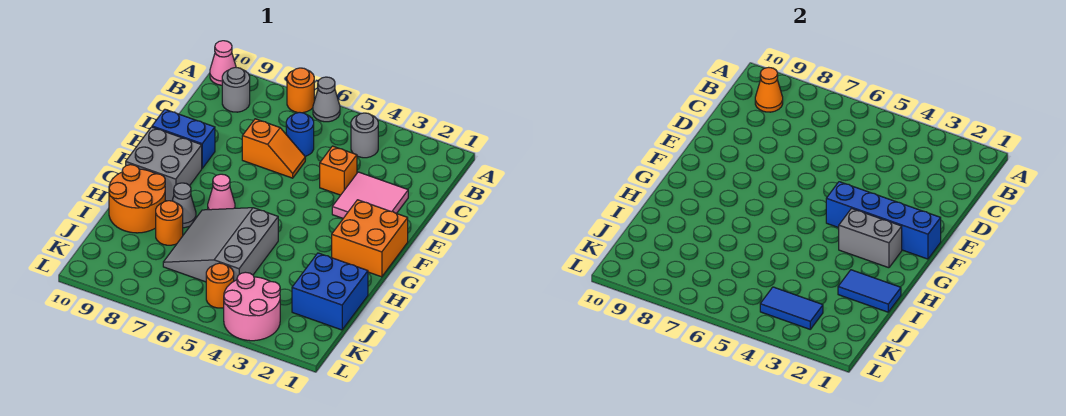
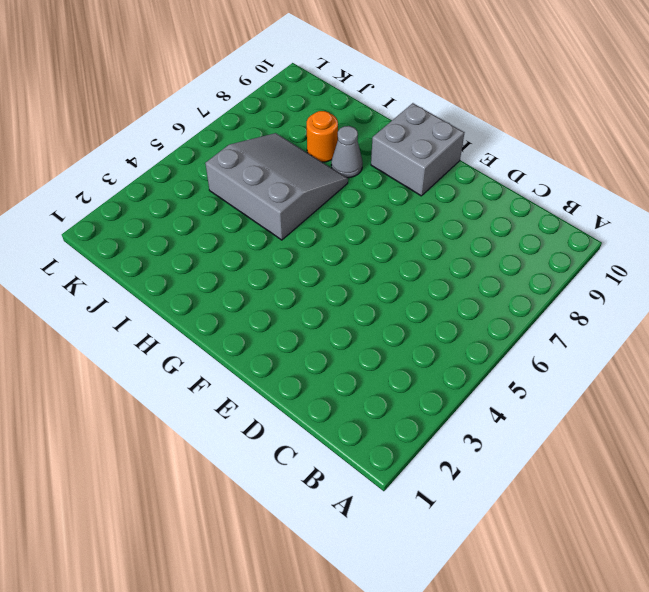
none -> grey 1x1 cone [313,77,340,122]
none -> orange 1x1 round brick [287,68,314,113]
none -> pink 1x1 cone [210,41,236,85]

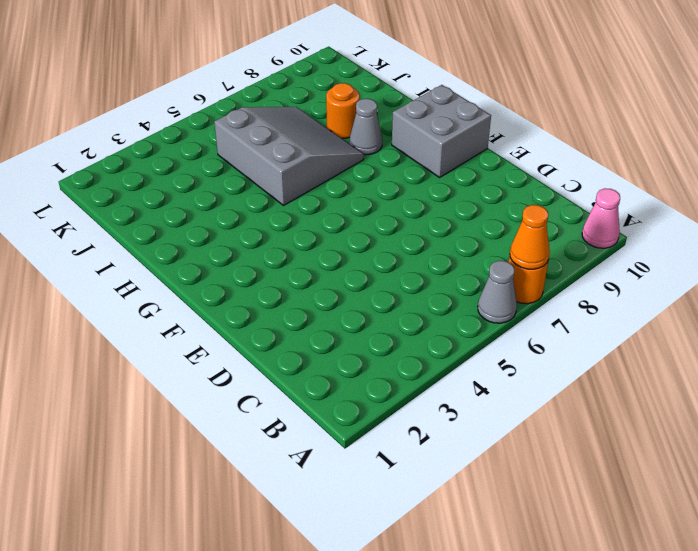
orange 1x1 cone [510,205,550,269] -> orange 1x1 cone moved to [755,67,783,112]
none -> grey 1x1 round brick [351,113,378,158]
none -> grey 1x1 round brick [222,67,250,112]
none -> blue 1x1 round brick [286,112,314,156]

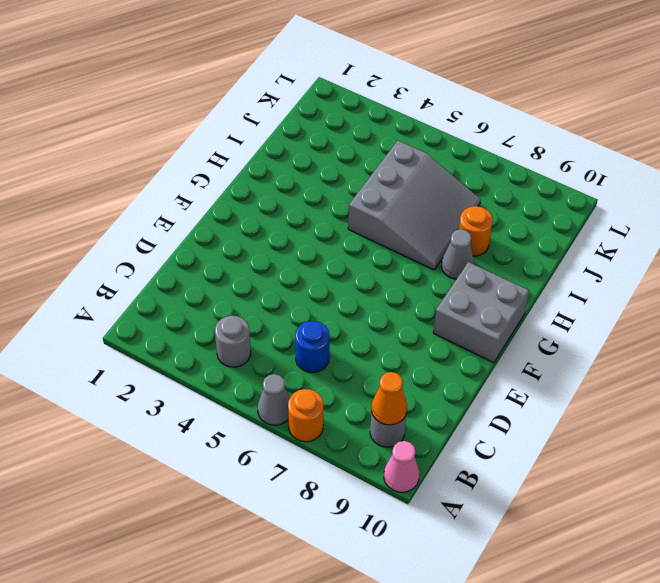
none -> pink 2x2 tile [332,172,408,218]
none -> orange 1x1 brick [320,146,357,195]
none -> orange 1x2 slope [242,119,305,178]

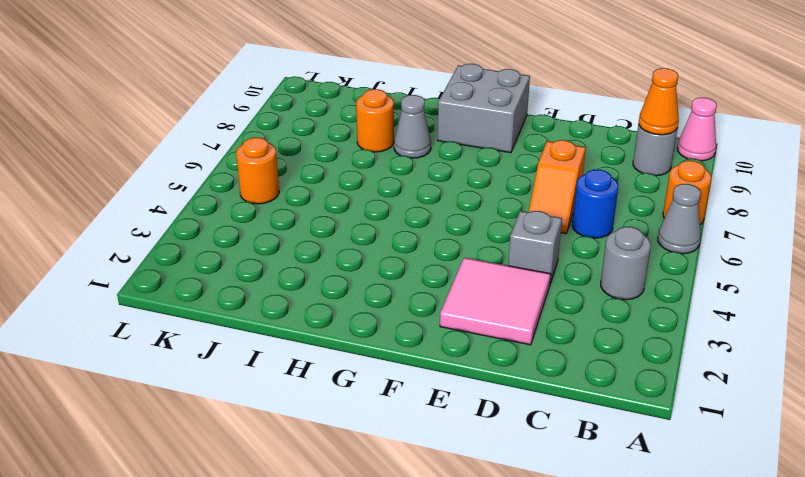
grey 1x1 brick [508,211,562,284] -> orange 1x1 brick [320,146,357,195]
none -> blue 1x2 brick [152,109,215,168]
none -> orange 2x2 brick [332,200,408,277]
none -> pink 1x1 cone [208,174,235,210]

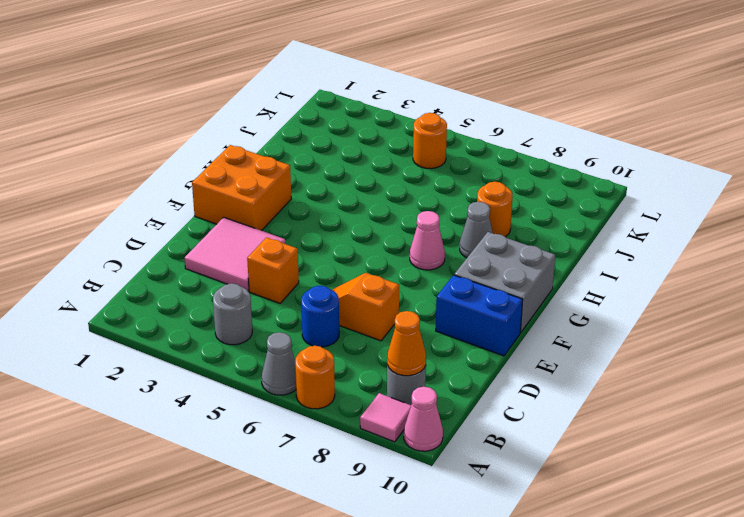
pink 1x1 tile [360,393,411,442] -> none
none -> grey 3x3 slope [163,208,278,282]
none -> orange 2x2 round brick [109,165,165,233]
none -> blue 2x2 brick [292,253,368,330]

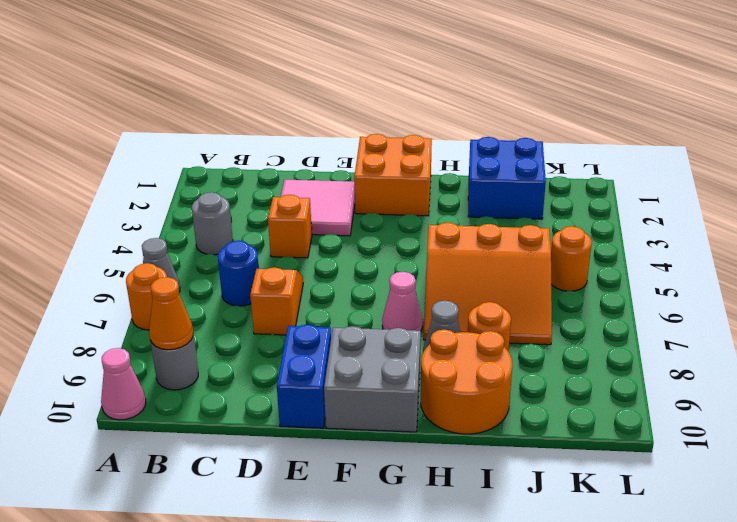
orange 3x3 slope [424,223,552,345] -> grey 3x3 slope [163,208,278,282]
none -> pink 2x2 round brick [224,272,280,341]
none -> blue 1x4 brick [826,182,941,259]
none -> grey 1x2 brick [839,208,902,268]

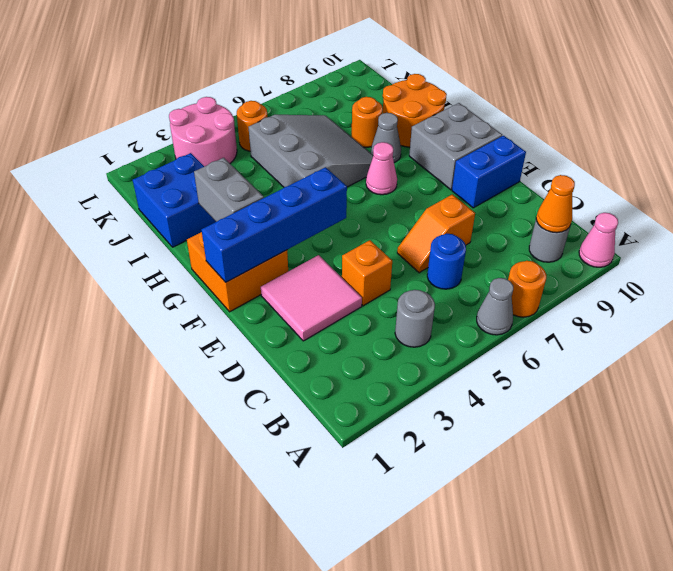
grey 1x2 brick [194,158,264,222] -> grey 1x2 brick turned to [839,208,902,268]
none -> blue 1x2 tile [838,270,901,312]
none -> blue 1x2 tile [760,287,823,329]

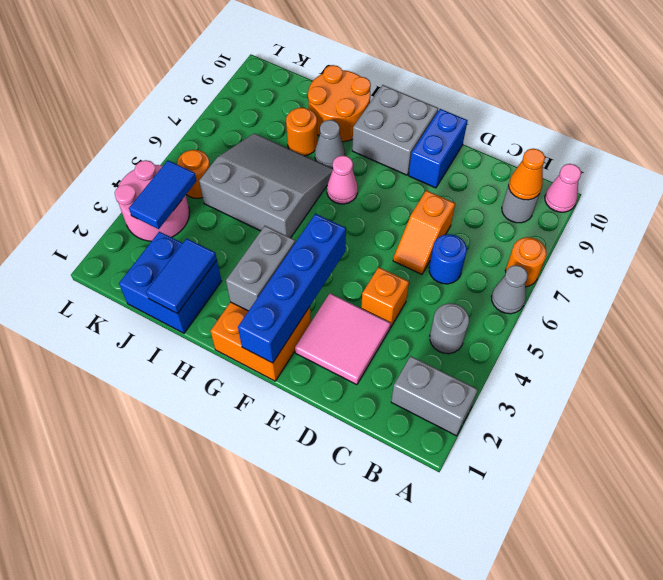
grey 1x2 brick [391,356,478,436] -> none

